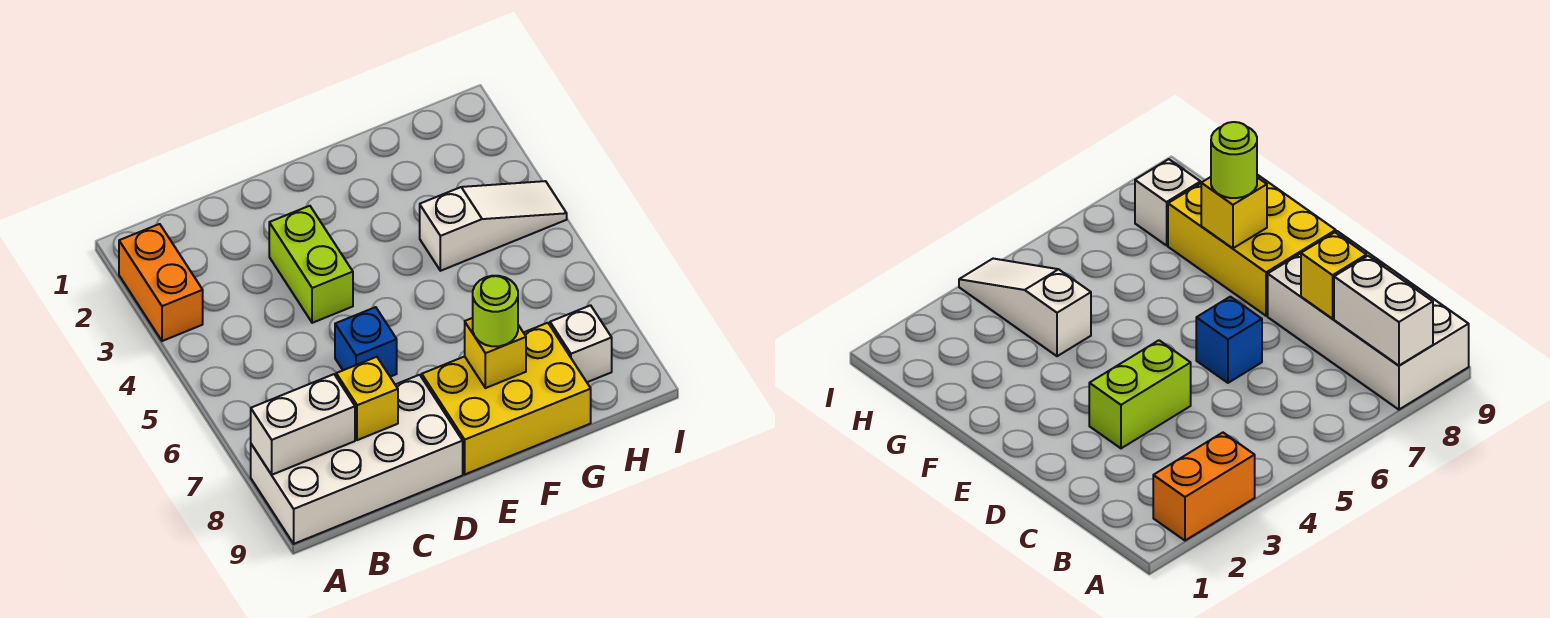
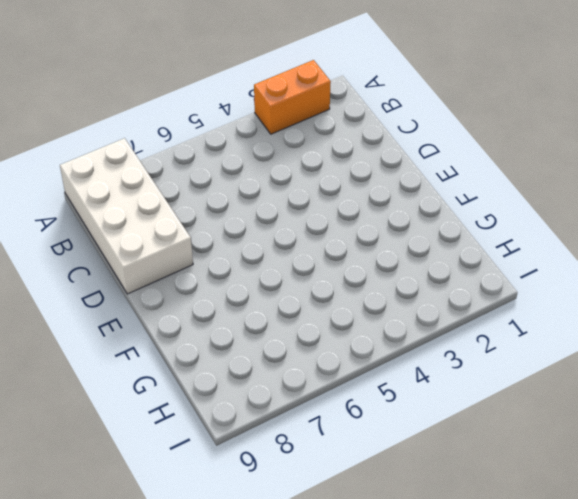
none -> lime 1x2 brick [269,206,353,323]
none -> blue 1x1 brick [335,307,397,377]

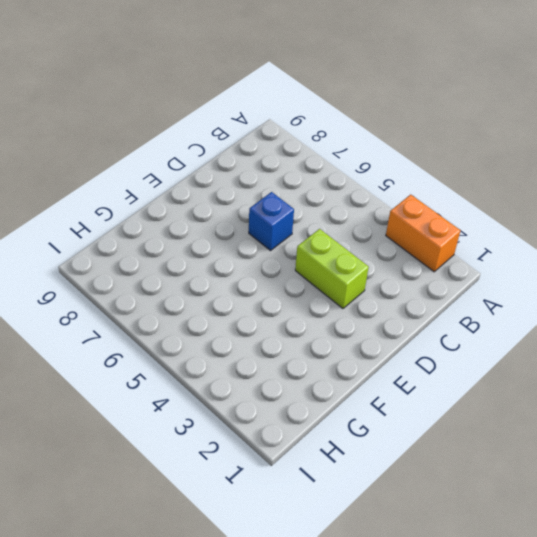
none -> white 2x4 brick [251,375,463,544]
none -> yellow 2x3 brick [422,323,591,474]

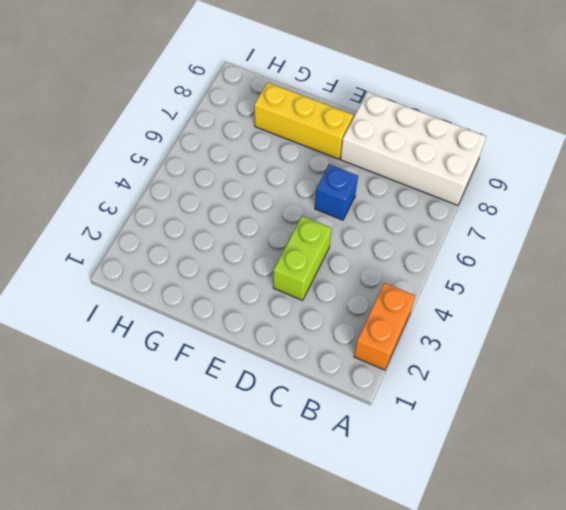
yellow 1x3 brick [254,82,353,159] -> yellow 2x3 brick [422,323,591,474]
none -> white 1x3 slope [420,181,567,271]
none -> white 1x1 brick [550,305,612,382]

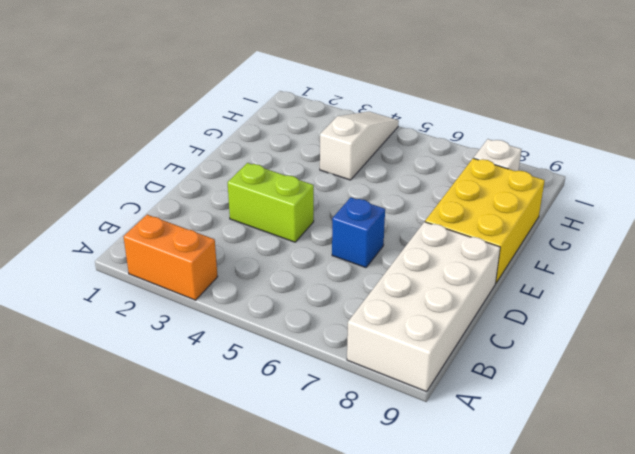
none -> white 1x2 brick [251,374,355,475]
none -> yellow 1x1 brick [336,357,398,440]

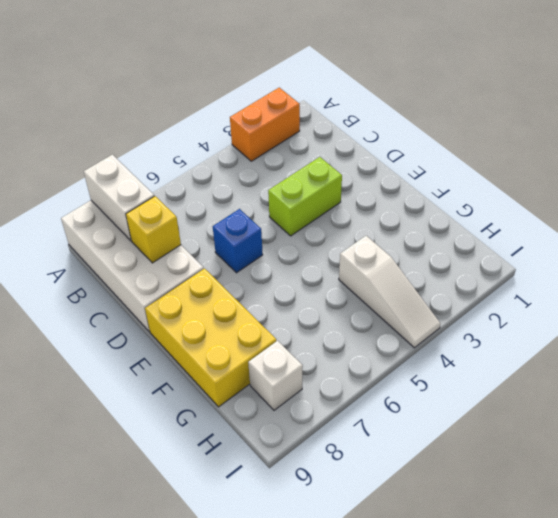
none -> yellow 1x1 brick [465,318,526,388]
none -> lime 1x1 round brick [473,276,518,346]

